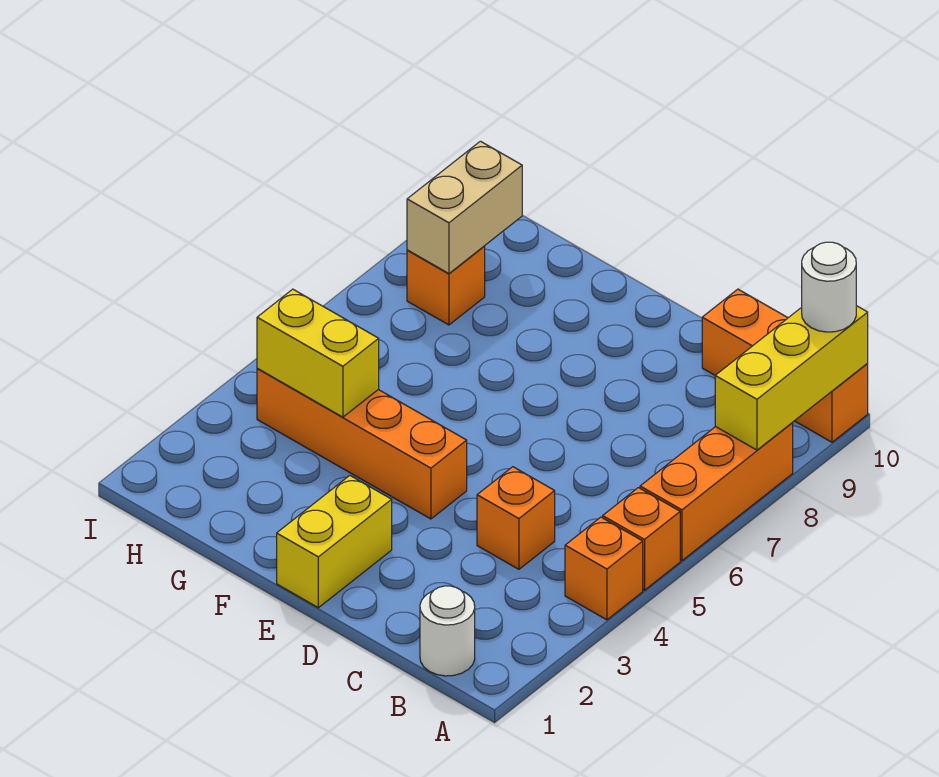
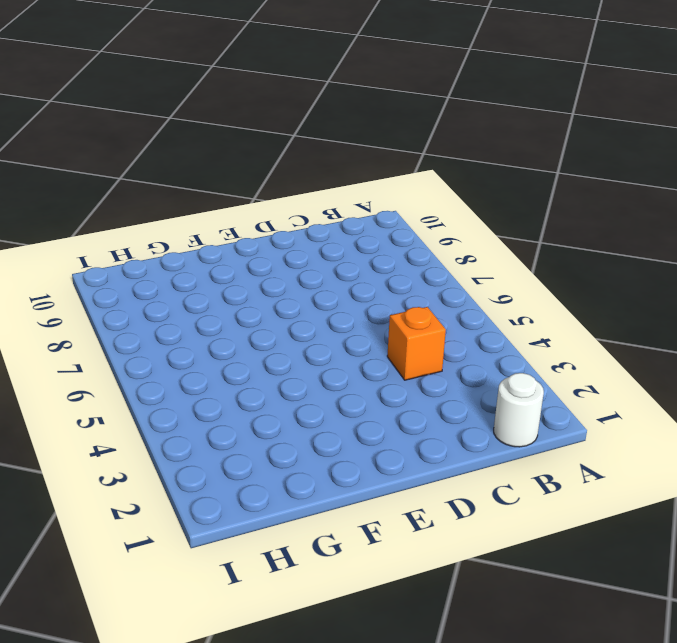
none -> orange 1x1 brick [565,517,643,620]
none -> orange 1x1 brick [603,488,680,590]
none -> orange 1x3 brick [640,423,793,561]

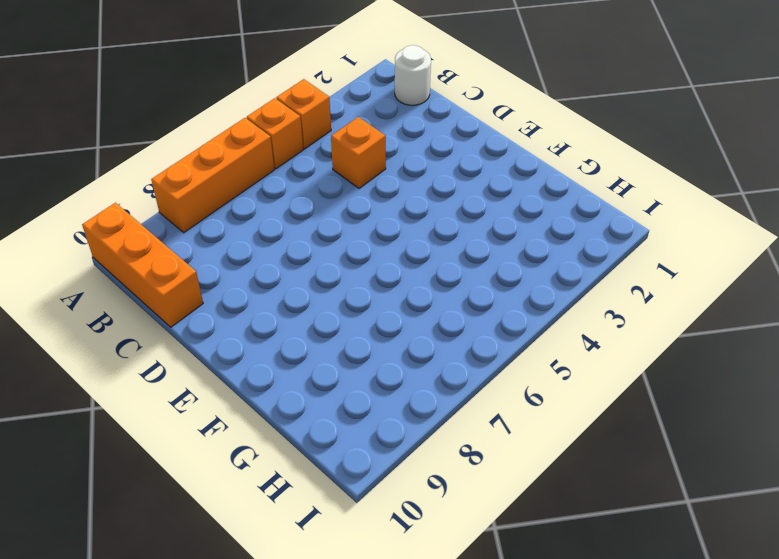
none -> yellow 1x2 brick [277,476,392,608]
none -> orange 1x4 brick [257,369,467,519]
none -> orange 1x1 brick [407,246,485,325]

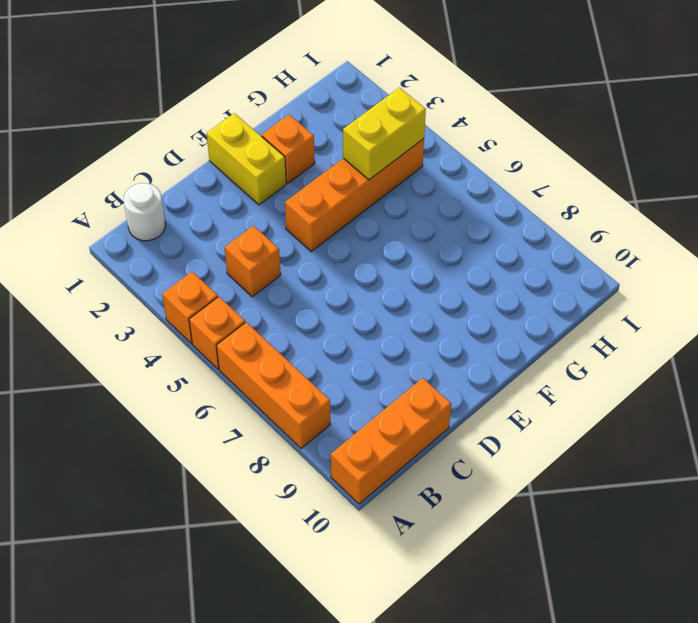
orange 1x1 brick [262,115,315,183] -> orange 1x1 brick moved to [407,246,485,325]
none -> yellow 1x3 brick [715,306,868,450]
none -> tan 1x2 brick [407,141,522,274]
none -> white 1x1 round brick [802,242,856,332]

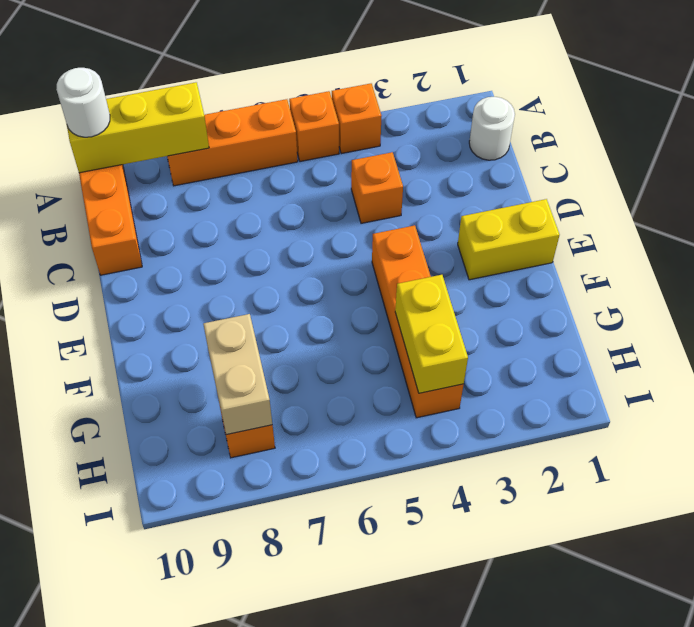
tan 1x2 brick [203,314,272,435] -> tan 1x2 brick turned to [407,141,522,274]

